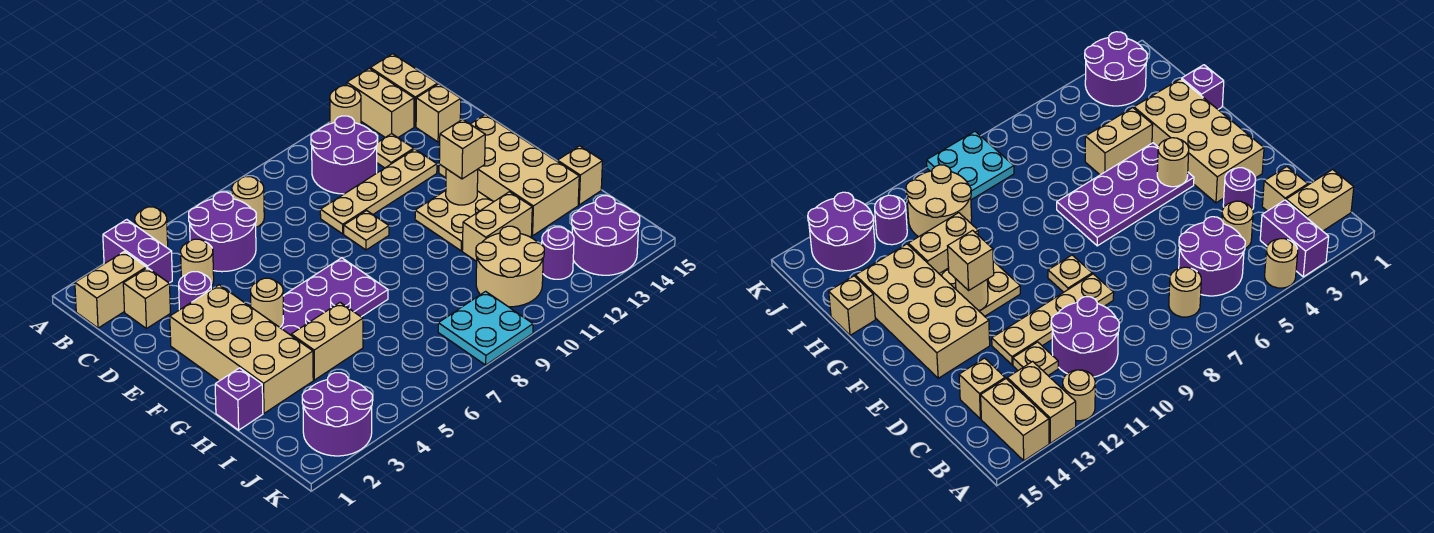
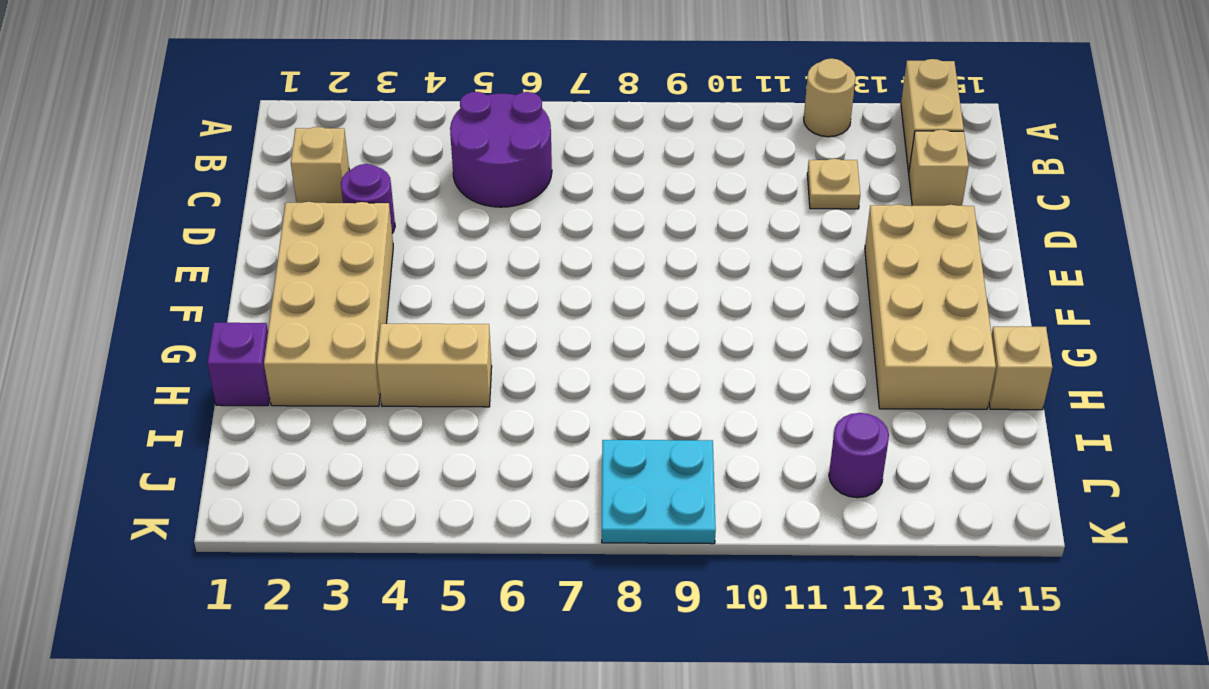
none -> purple 1x2 brick [103,220,172,283]
none -> tan 1x1 round brick [135,207,168,248]
none -> tan 1x2 brick [347,68,414,138]
none -> tan 1x2 brick [75,251,146,328]

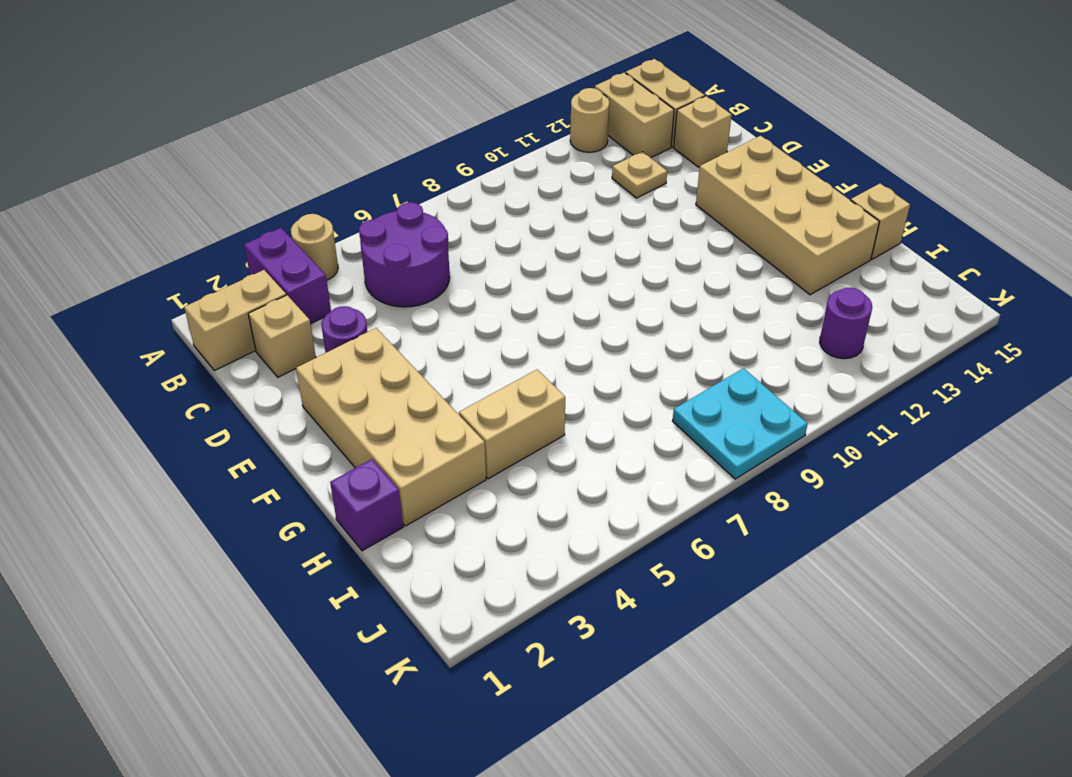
none -> tan 1x1 round brick [232,176,264,227]
none -> purple 2x2 round brick [311,116,377,194]
none -> tan 1x1 round brick [181,239,214,286]
none -> tan 1x4 plate [320,149,437,234]

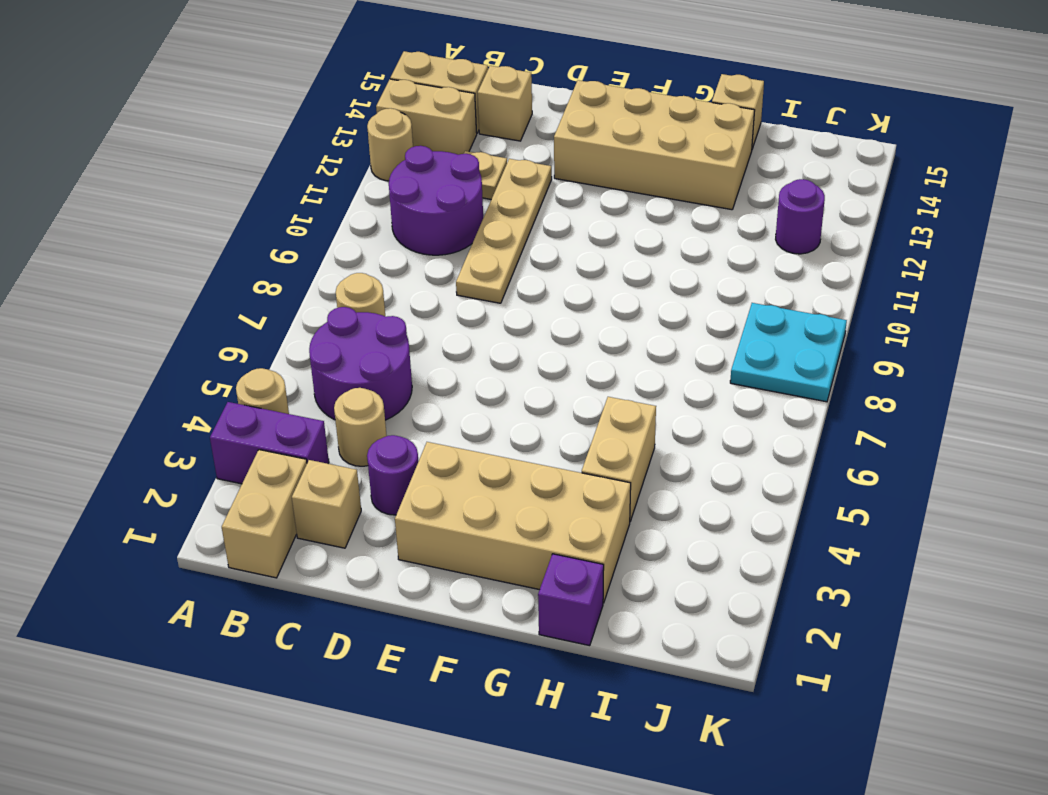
none -> tan 1x1 plate [344,211,389,250]
none -> purple 2x4 plate [280,258,388,335]
none -> tan 2x2 plate [415,191,493,251]
none -> tan 1x2 brick [462,192,532,261]

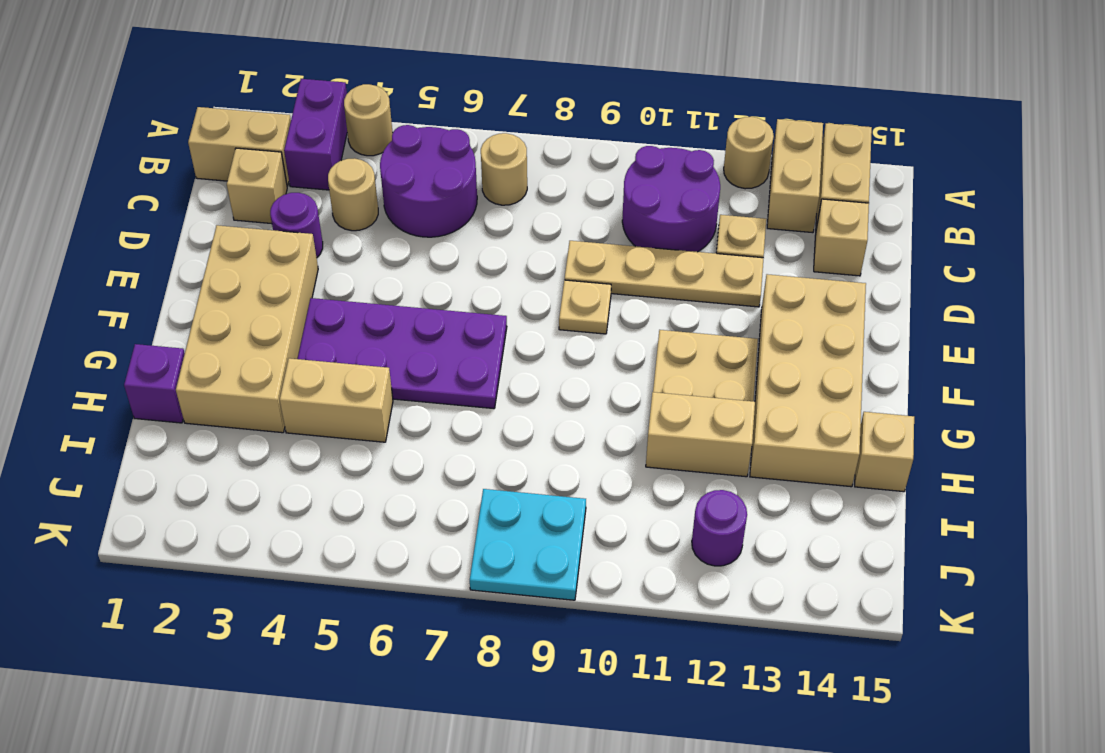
none -> tan 2x2 round brick [476,226,544,307]
none -> purple 2x2 round brick [302,373,373,456]
none -> purple 2x2 round brick [572,196,640,275]
none -> tan 1x1 round brick [251,278,284,327]

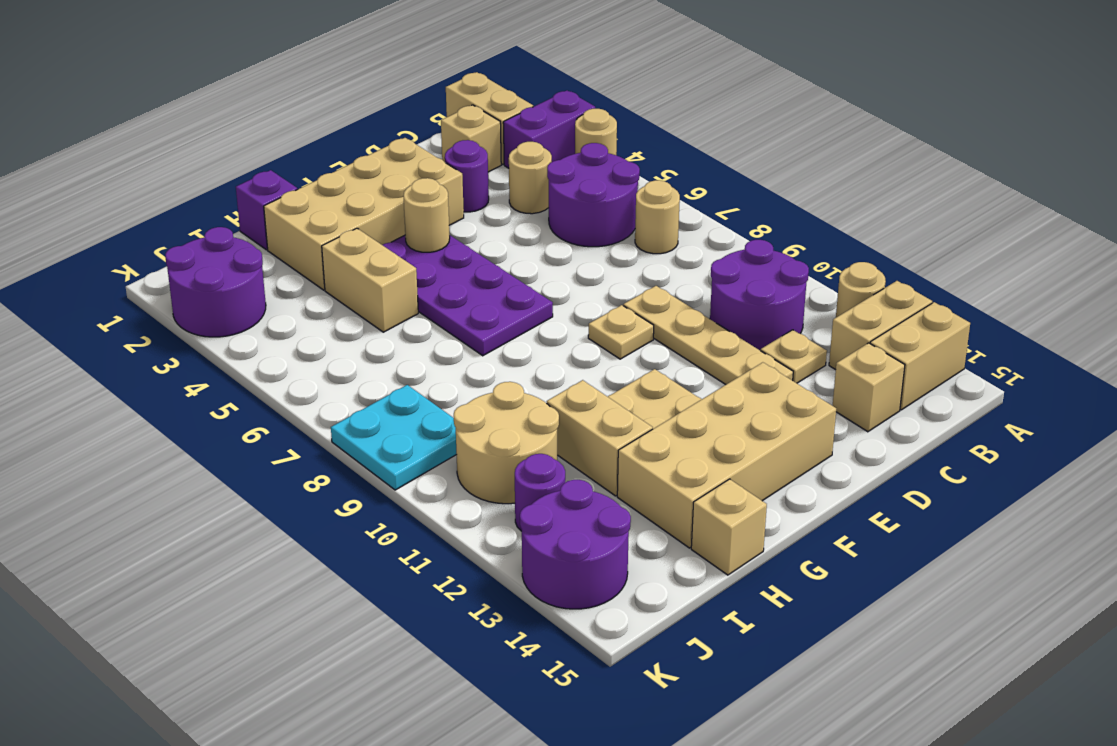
none -> tan 1x1 round brick [446,169,478,205]
none -> tan 1x1 brick [439,119,485,179]

